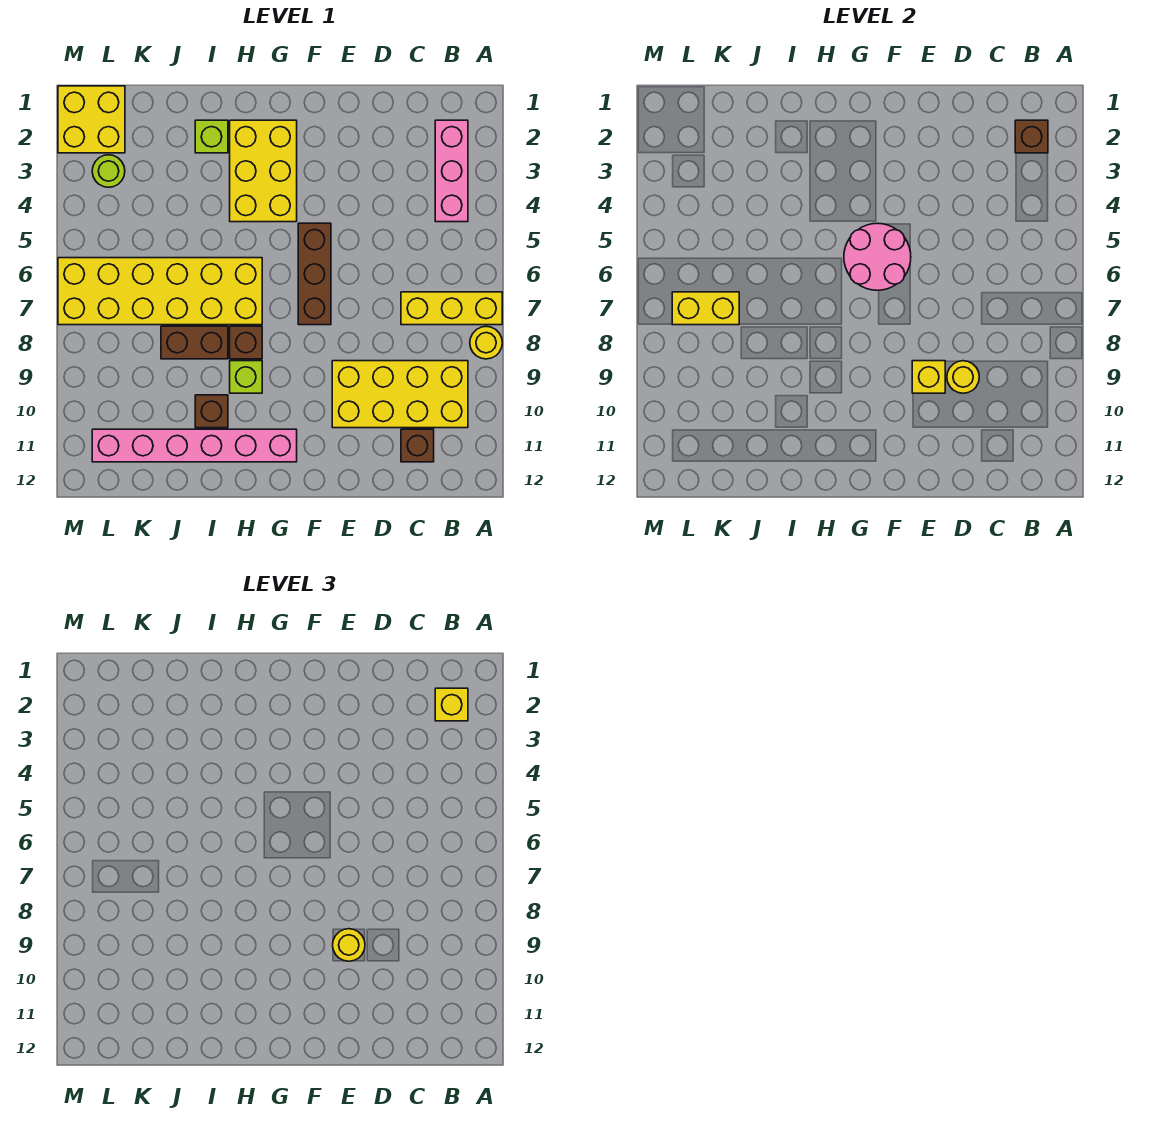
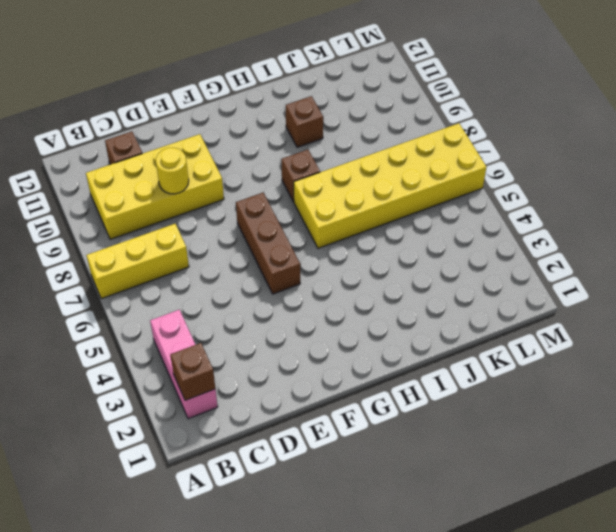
none -> yellow 1x1 round brick [470,326,502,359]
none -> yellow 2x3 brick [230,120,297,222]
none -> pink 1x6 brick [92,429,297,462]

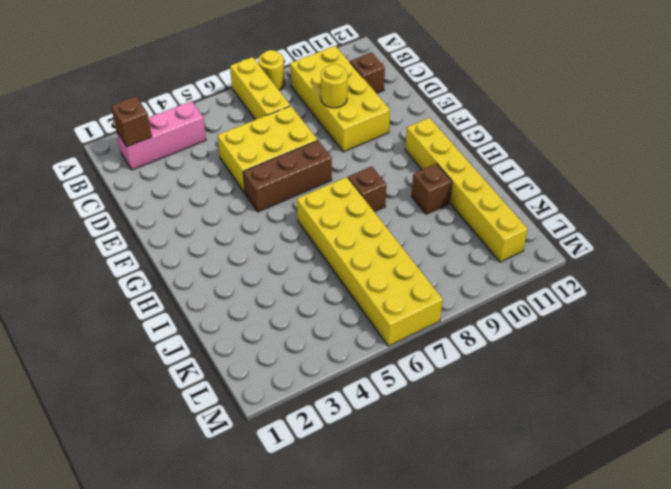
yellow 2x3 brick [217,106,318,193] -> yellow 2x3 brick moved to [230,120,297,222]
yellow 1x6 brick [405,118,528,262] -> pink 1x6 brick [92,429,297,462]
none -> lime 1x1 brick [230,361,262,393]
none -> lime 1x1 brick [195,120,228,153]
none -> brown 1x2 brick [161,326,228,359]

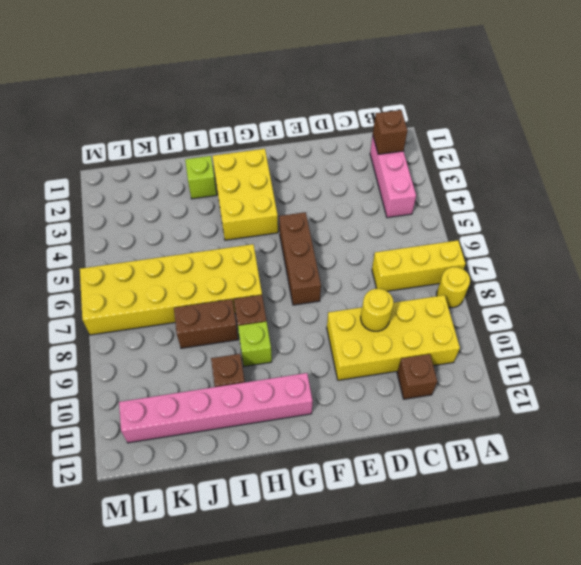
none -> yellow 2x2 brick [58,86,125,153]
none -> lime 1x1 round brick [92,155,125,187]
none -> yellow 1x1 brick [912,361,945,393]

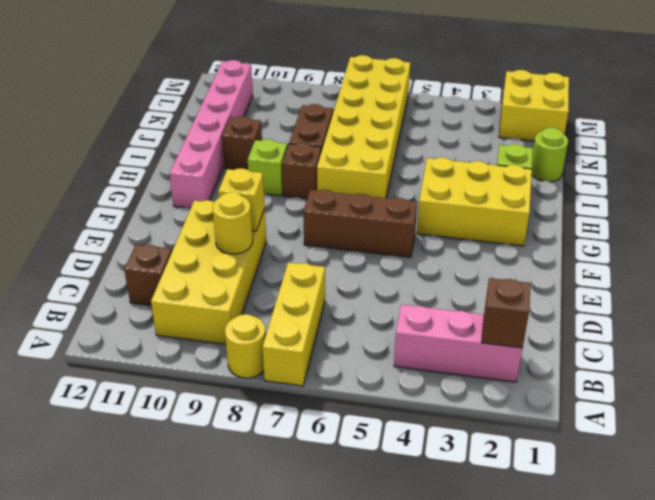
lime 1x1 round brick [532,128,568,182] -> lime 1x1 round brick moved to [92,155,125,187]
none -> pink 2x2 round brick [844,223,911,290]
none -> yellow 1x2 brick [672,292,739,325]
none -> yellow 1x1 brick [435,688,468,721]

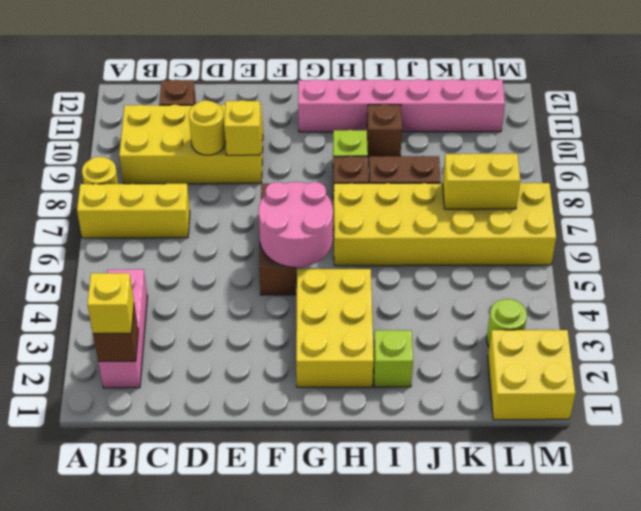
none -> yellow 1x1 round brick [333,929,365,961]

